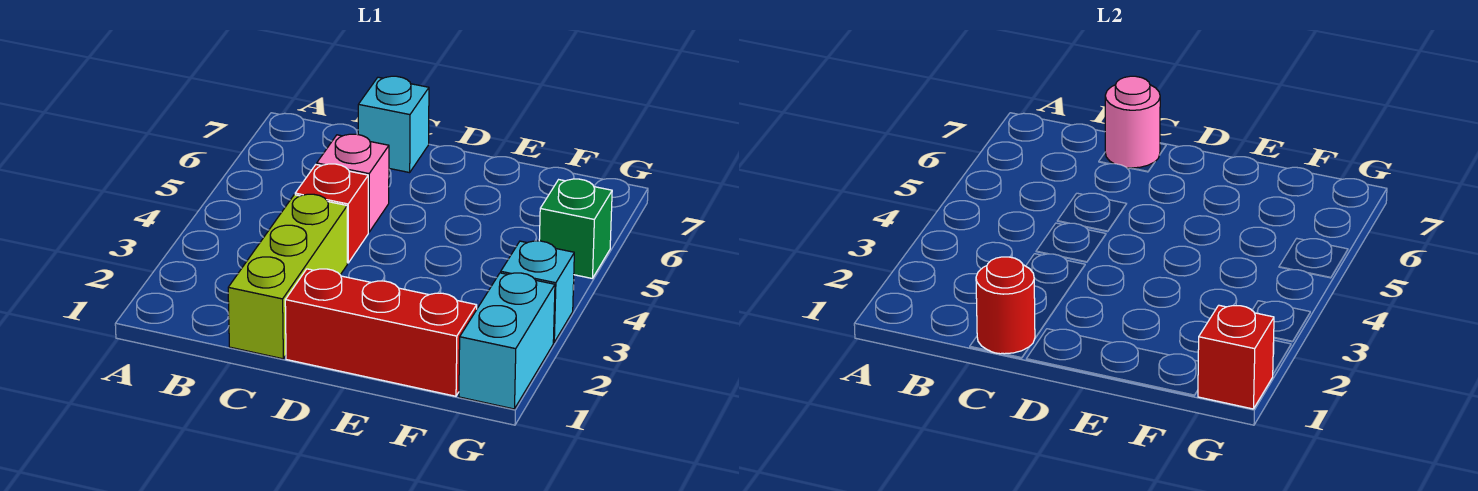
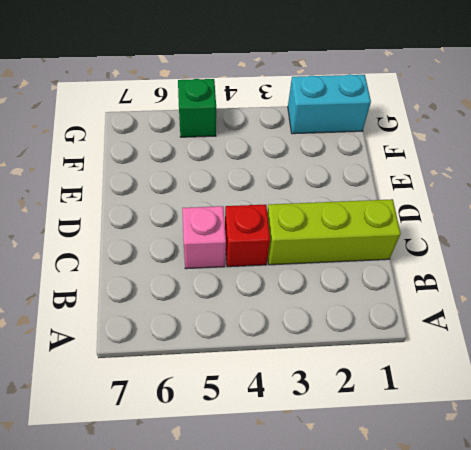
none -> cyan 1x1 brick [358,76,429,173]
none -> red 1x3 brick [285,269,477,396]

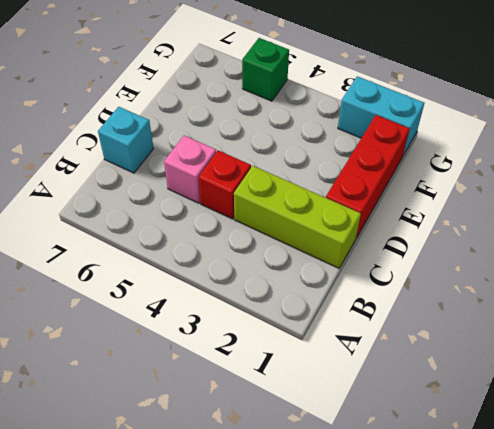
none -> cyan 1x1 brick [501,241,574,342]
none -> red 1x1 round brick [976,257,1035,354]

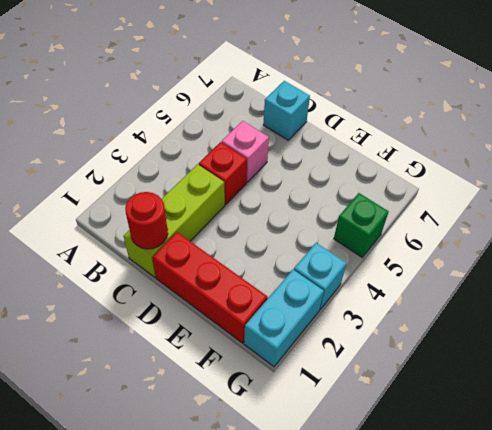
none -> pink 1x1 round brick [1105,76,1160,168]
none -> red 1x1 brick [1198,305,1274,409]

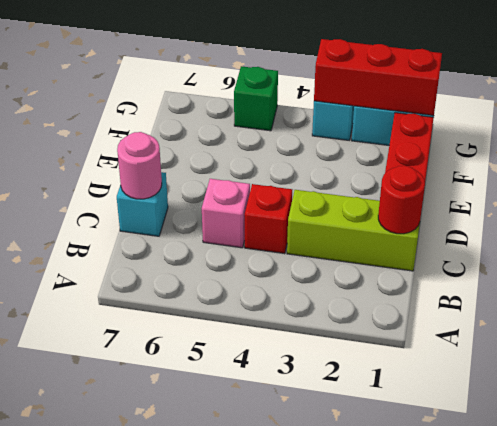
red 1x3 brick [314,39,442,116] -> red 1x1 brick [1198,305,1274,409]

